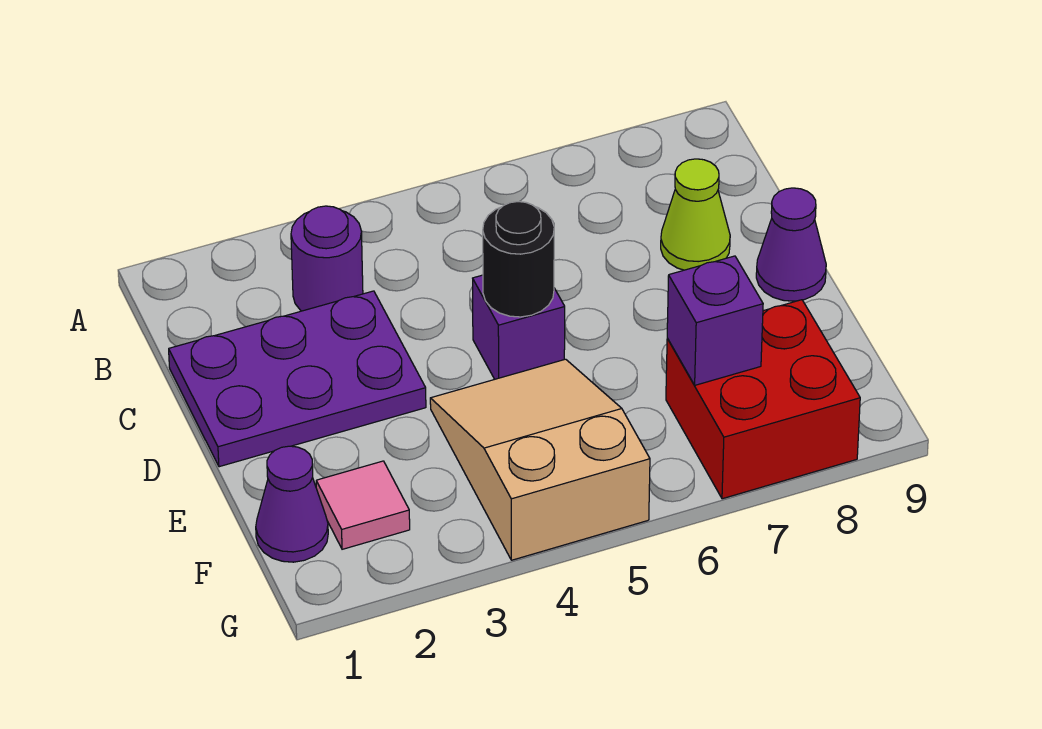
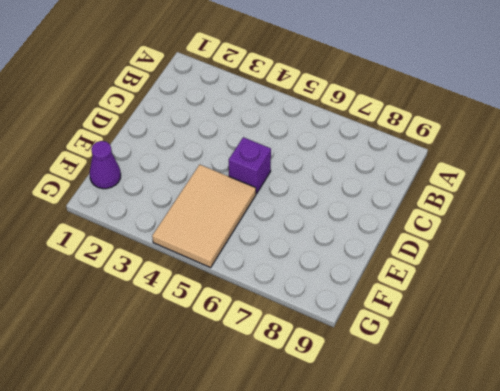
tan 2x3 tile [152,164,256,268] -> tan 2x3 slope [430,359,650,560]
none -> purple 1x1 round brick [291,206,363,311]
none -> purple 2x3 plate [169,291,426,467]

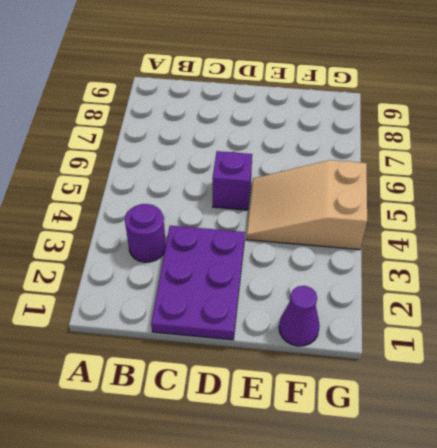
none -> lime 1x1 cone [661,159,730,270]
none -> purple 1x1 cone [756,188,826,301]

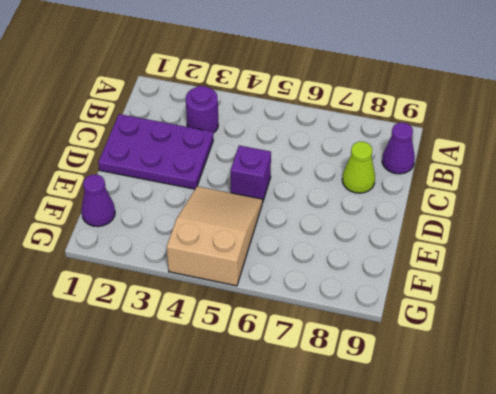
purple 1x1 cone [382,123,415,174] -> purple 1x1 cone moved to [756,188,826,301]
none -> pink 1x1 tile [316,461,410,549]
none -> red 2x2 brick [666,300,860,499]

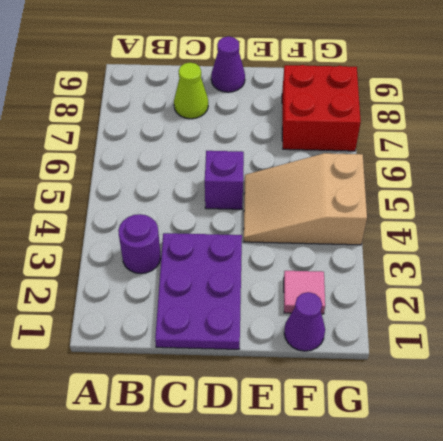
none -> black 1x1 round brick [483,202,554,317]
none -> purple 1x1 brick [667,256,763,385]

